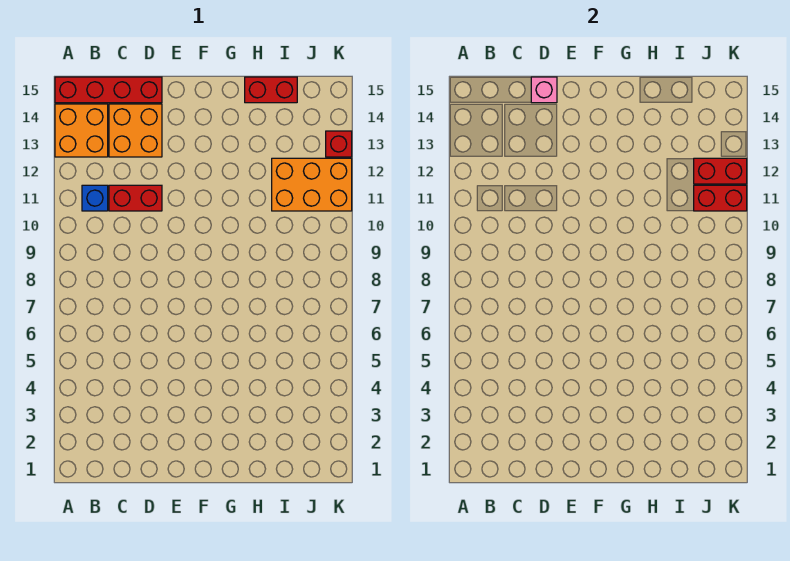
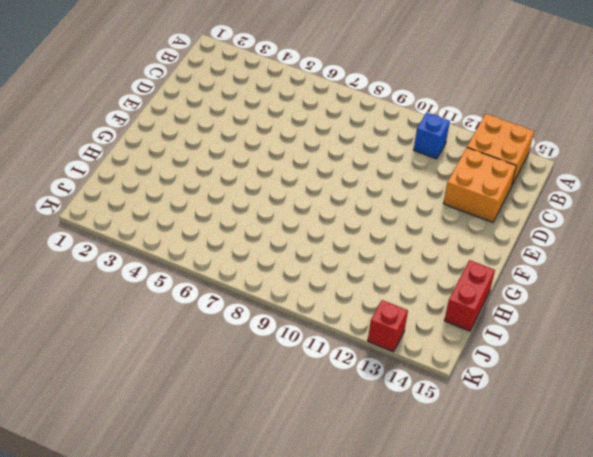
none -> red 1x4 brick [55,77,162,103]
none -> red 1x2 brick [109,185,162,211]

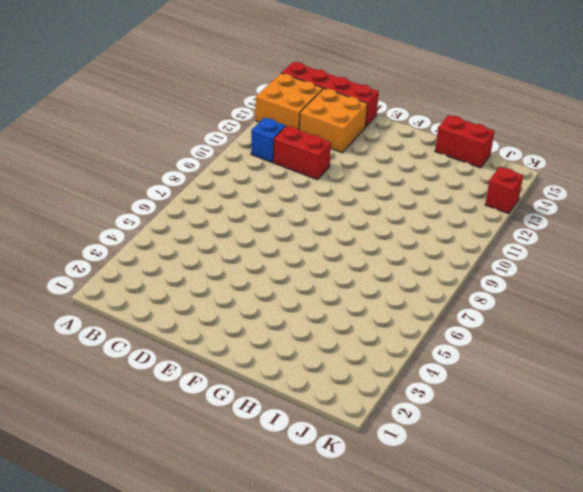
none -> orange 2x3 brick [272,158,352,211]
none -> pink 1x1 brick [531,77,557,103]

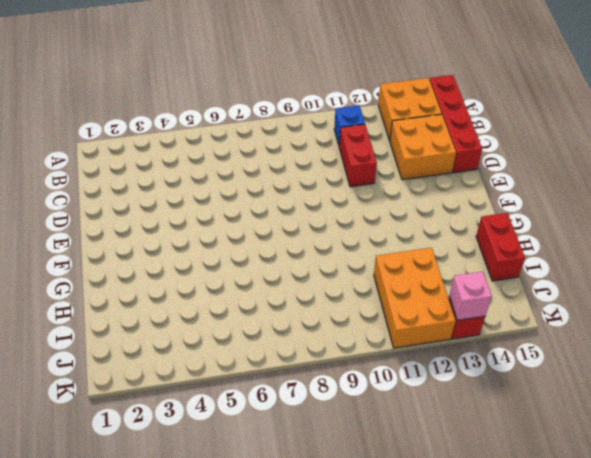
pink 1x1 brick [449,271,492,320] -> pink 1x1 brick moved to [531,77,557,103]
none -> red 1x2 brick [694,185,747,211]
none -> red 1x2 brick [694,158,747,184]

